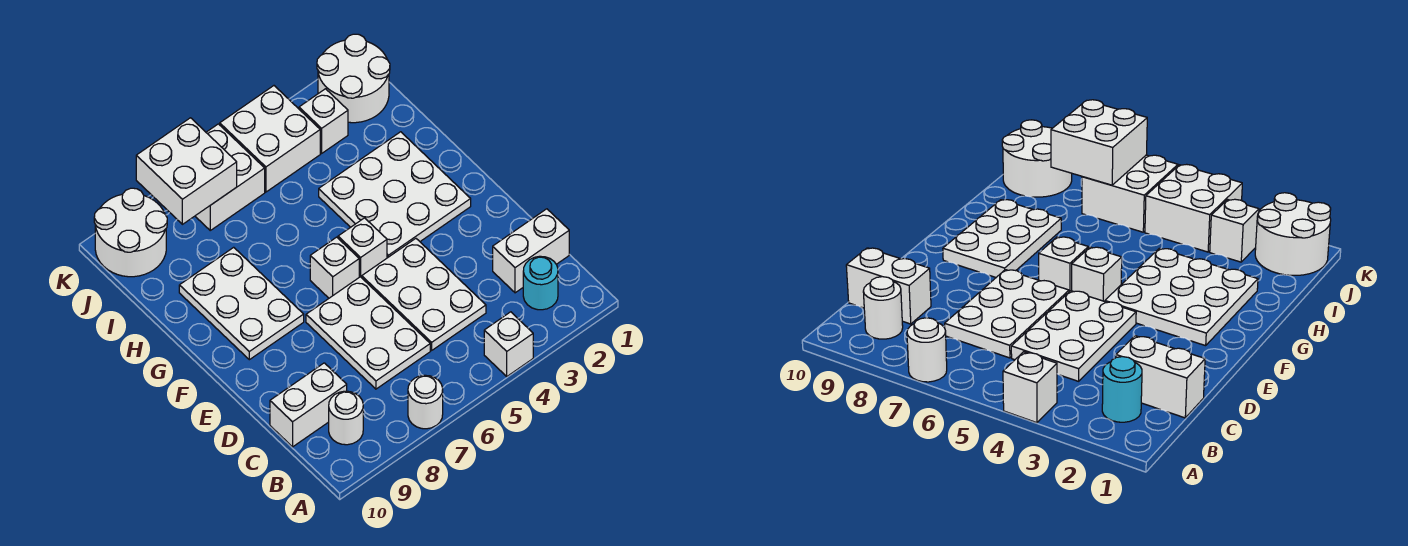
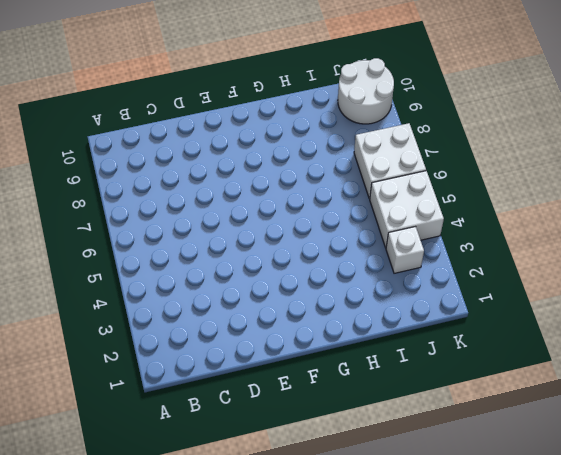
none -> white 1x1 brick [484,312,533,376]
none -> white 1x1 round brick [408,375,443,429]
none -> cyan 1x1 round brick [523,256,558,310]

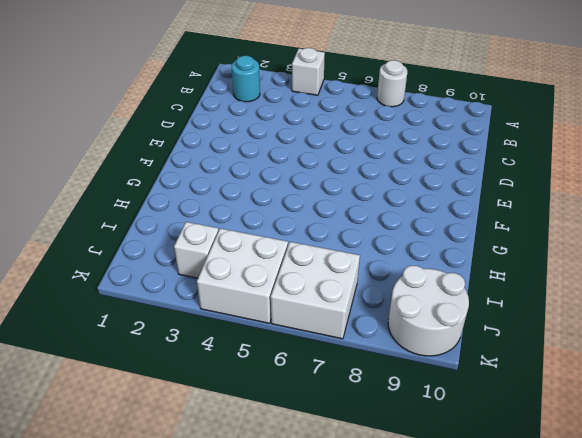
none -> white 1x1 round brick [329,391,363,445]
none -> white 1x2 brick [493,209,569,293]
none -> white 2x3 plate [362,239,486,350]

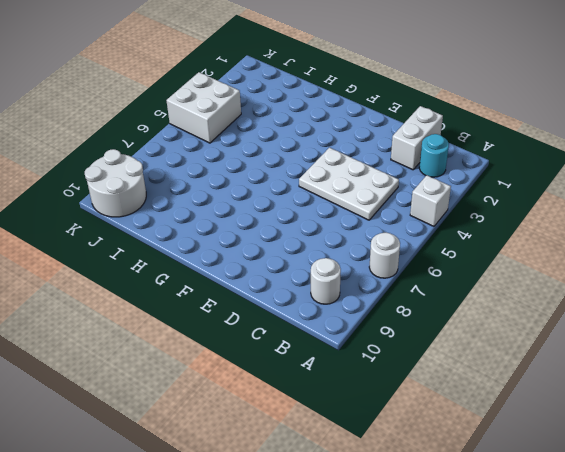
none -> white 2x3 plate [306,277,430,389]
none -> white 1x2 brick [270,363,347,447]
none -> white 3x3 plate [319,132,471,258]

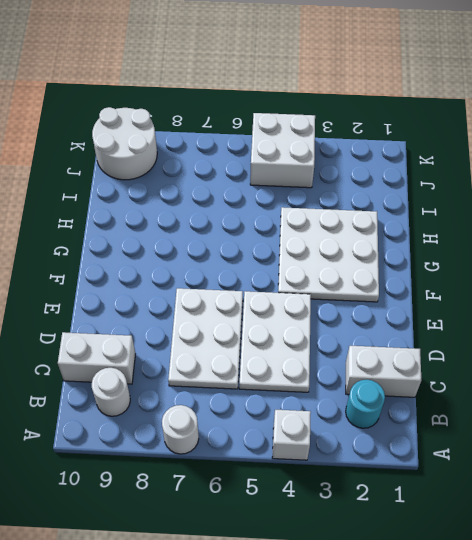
none -> white 1x1 brick [338,218,387,278]
none -> white 1x1 brick [310,237,359,298]
none -> white 2x3 plate [179,247,304,360]

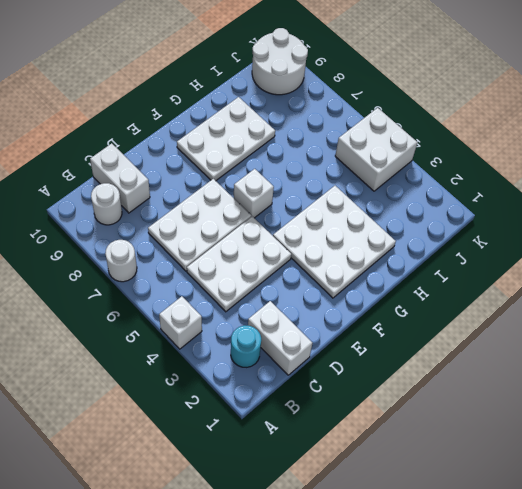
none -> white 1x1 brick [338,218,387,278]
none -> white 2x2 round brick [317,34,390,123]
none -> white 1x1 brick [299,89,348,153]

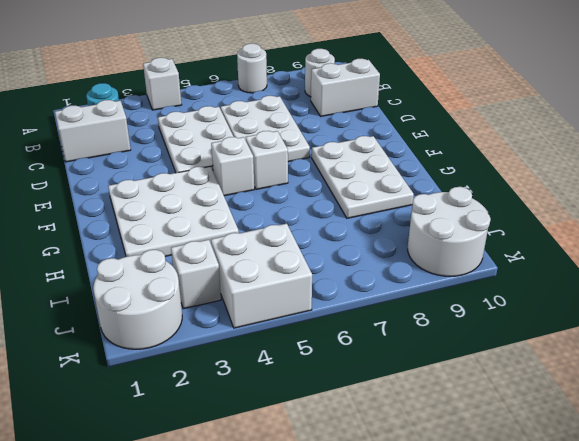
none -> white 2x2 brick [195,124,265,230]
none -> white 2x2 brick [136,118,237,224]

